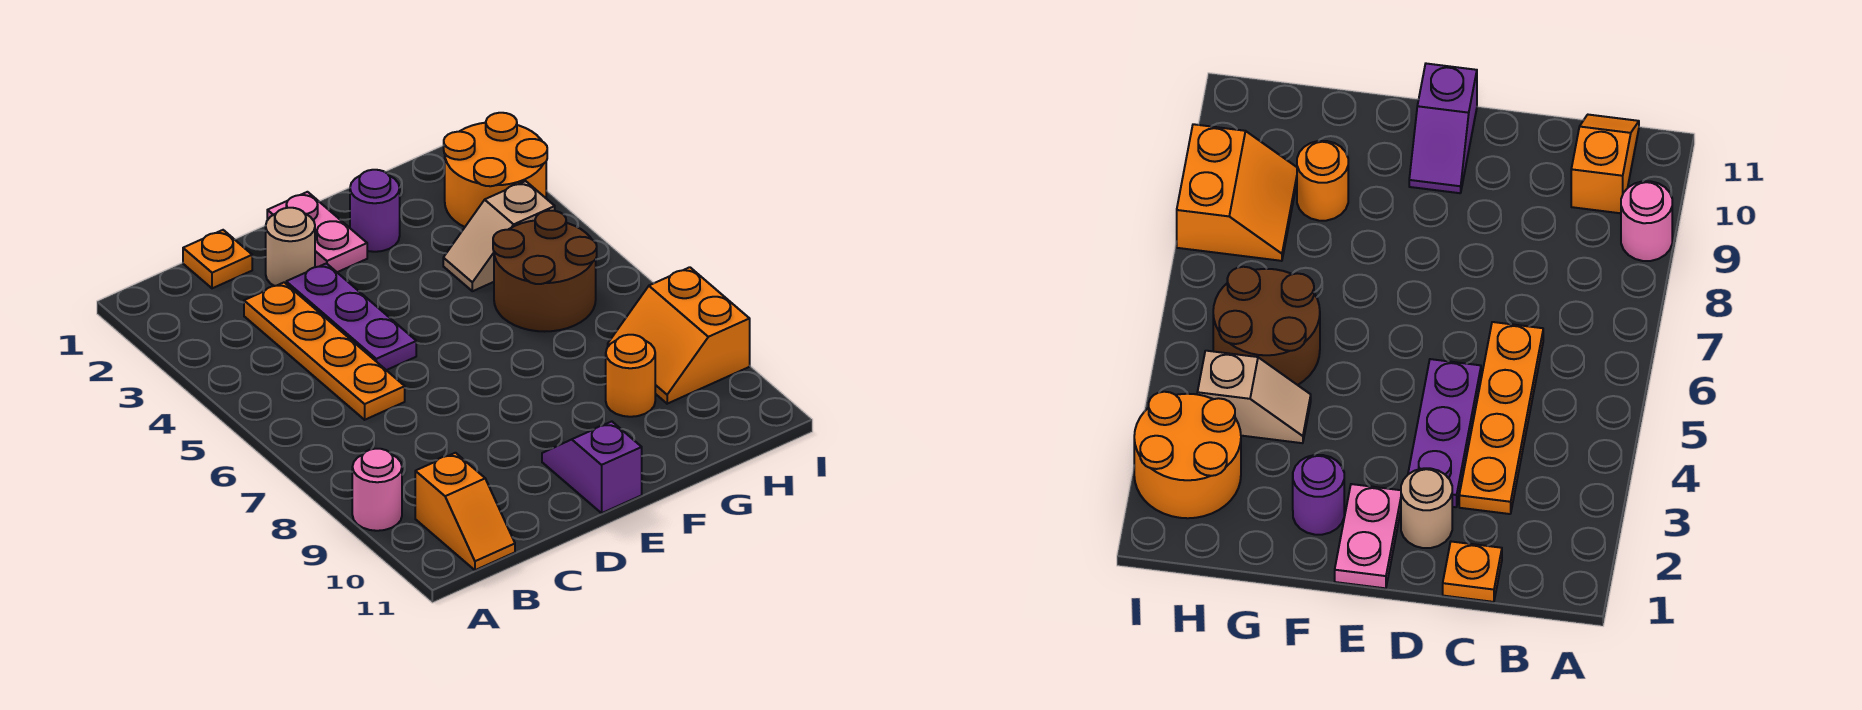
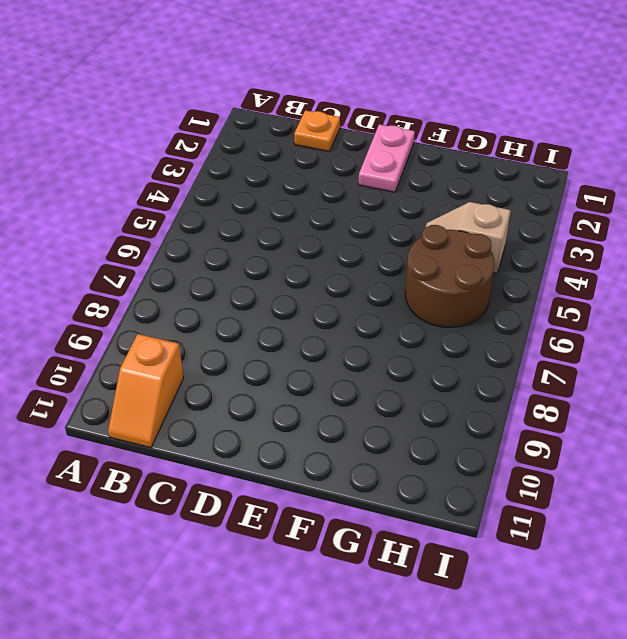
none -> pink 1x1 round brick [352,449,402,531]
none -> orange 1x4 plate [244,283,405,420]
none -> tan 1x1 round brick [266,208,315,286]

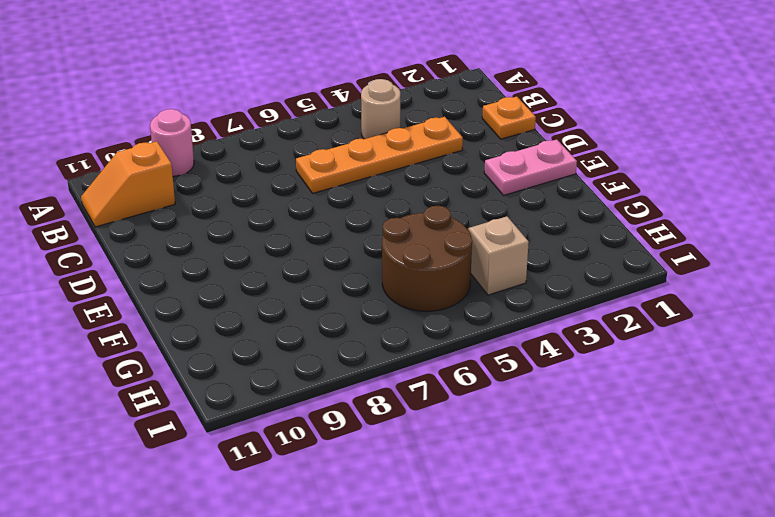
tan 1x1 round brick [361,79,400,139] -> tan 1x1 round brick moved to [266,208,315,286]
none -> purple 1x3 plate [286,263,416,370]
none -> purple 1x2 slope [542,422,642,513]
none -> purple 1x1 round brick [350,170,400,252]

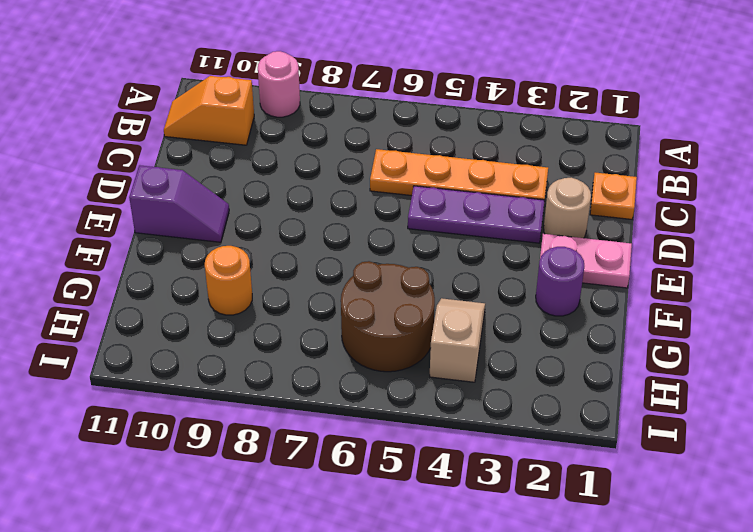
none -> orange 2x2 round brick [444,113,547,227]
none -> orange 2x2 slope [608,267,750,404]

